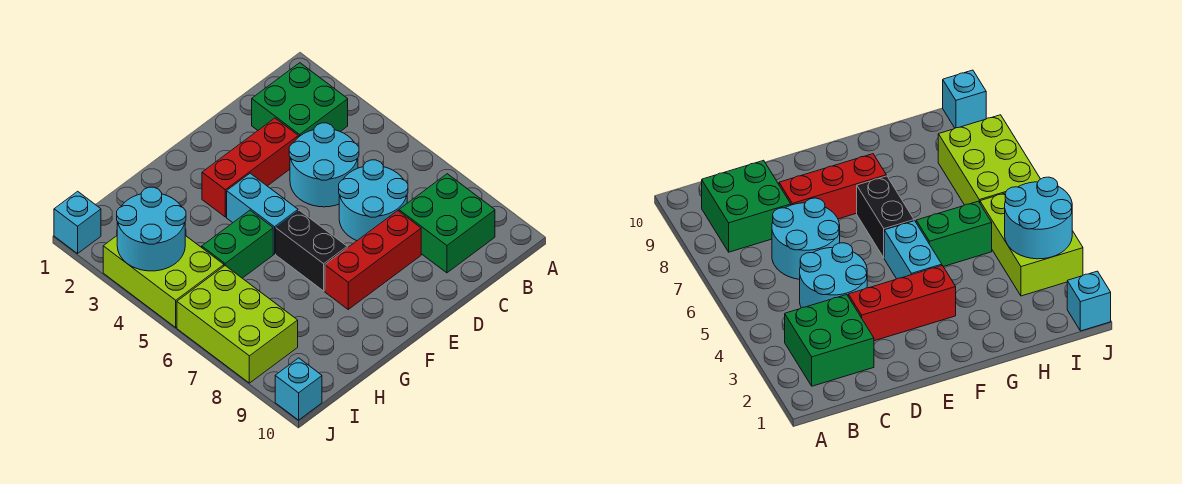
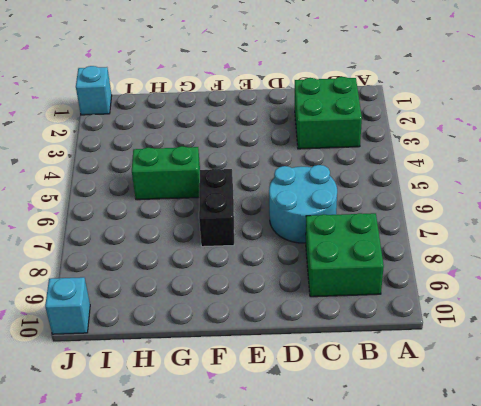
none -> cyan 2x2 round brick [289,123,359,207]
none -> red 1x3 brick [202,118,298,217]
none -> red 1x3 brick [325,211,421,309]

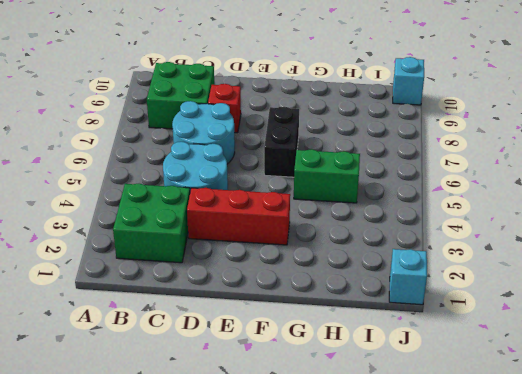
red 1x1 brick [208,84,241,133] -> red 1x3 brick [325,211,421,309]
none -> cyan 1x2 brick [227,173,298,254]
none -> lime 2x3 brick [103,236,224,327]
none -> lime 2x3 brick [177,266,298,383]

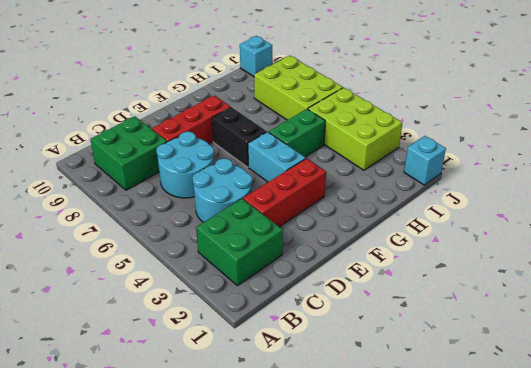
none -> cyan 2x2 round brick [117,187,186,271]

